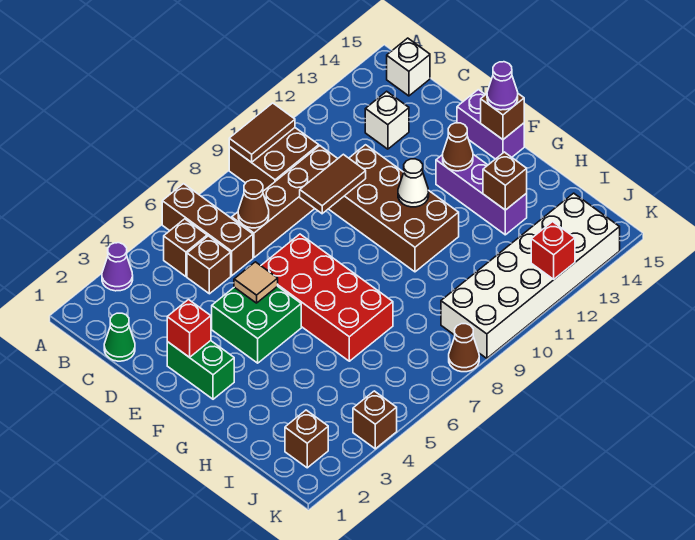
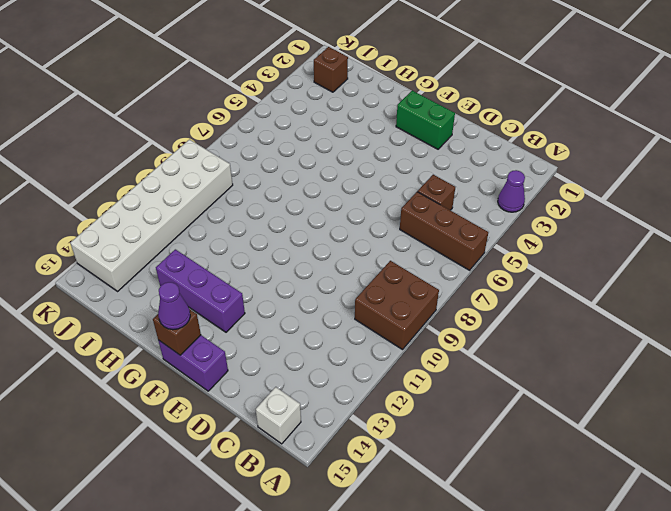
none -> brown 1x1 brick [164,219,207,277]
none -> green 1x1 cone [104,313,135,361]
none -> brown 1x4 brick [232,146,338,257]
none -> white 1x1 brick [365,91,409,149]

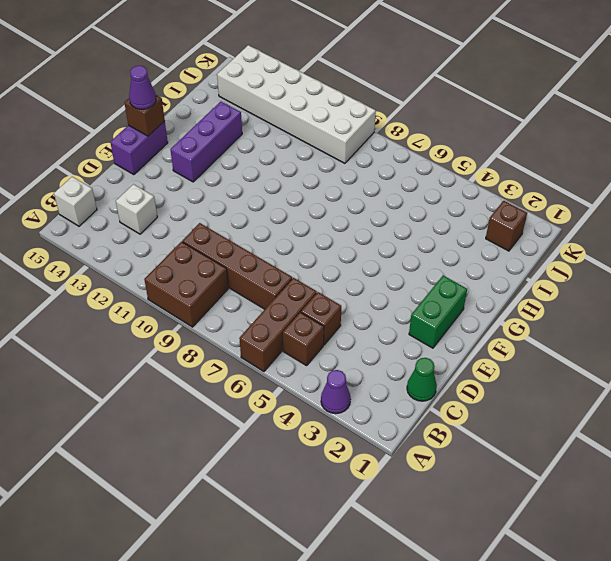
none -> brown 2x4 brick [329,145,459,272]
none -> green 2x2 brick [212,286,301,363]
none -> red 2x4 brick [261,234,393,361]
none -> brown 1x1 brick [353,391,397,449]

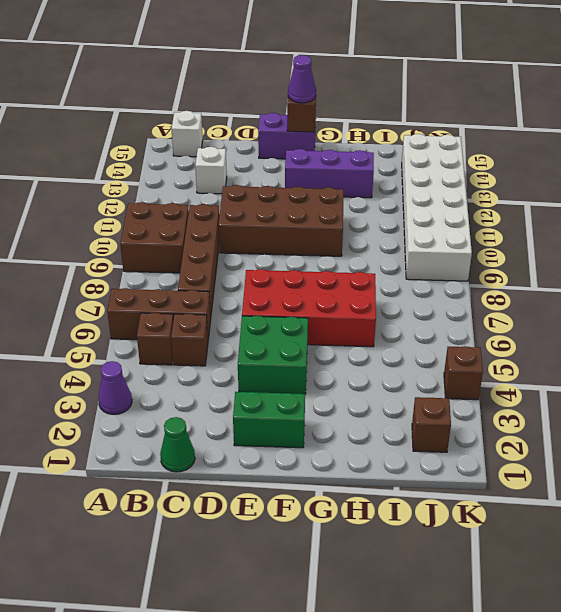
none -> brown 1x1 cone [449,324,479,372]
none -> brown 1x2 tile [229,103,295,162]
none -> brown 1x1 cone [238,180,269,228]
none -> brown 1x2 tile [300,154,366,214]

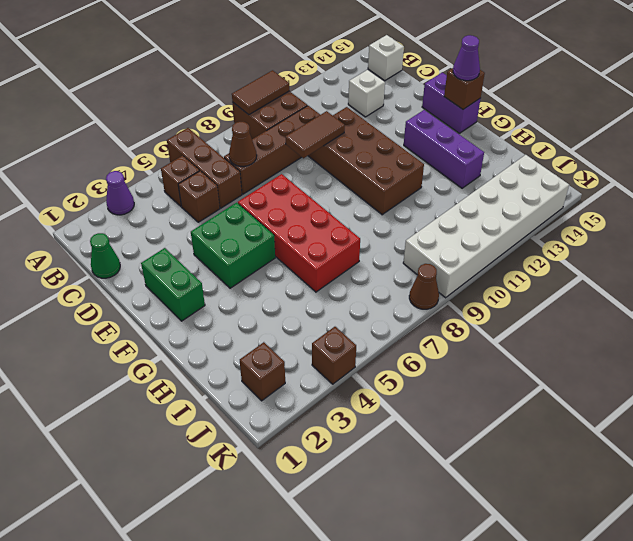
none -> red 1x1 brick [167,300,211,357]
none -> tan 1x1 tile [234,262,278,303]
none -> white 1x1 cone [398,159,429,207]
none -> brown 1x1 cone [443,123,473,171]

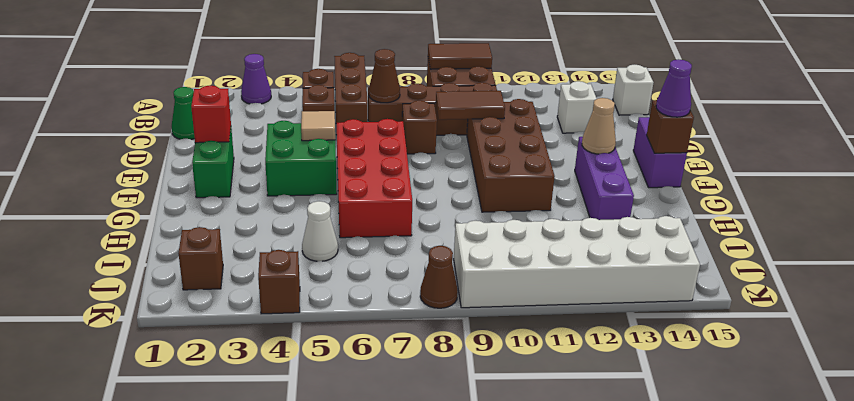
brown 1x1 brick [402,101,437,154] -> brown 1x1 brick moved to [483,152,527,210]
tan 1x1 cone [582,98,616,154] -> brown 1x1 cone [443,123,473,171]
white 1x1 cone [302,201,338,261] -> white 1x1 cone moved to [398,159,429,207]
none -> red 1x1 brick [531,222,575,279]

